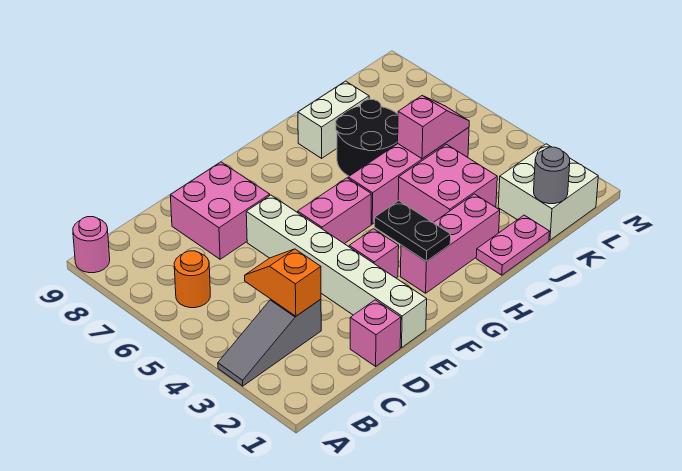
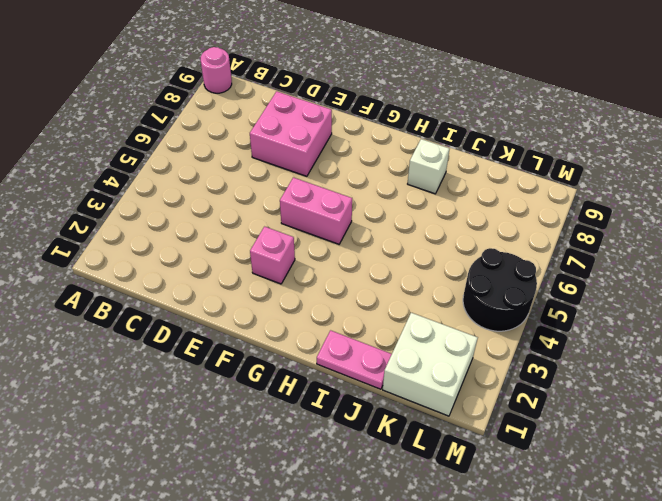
white 1x1 brick [408,139,449,194] -> white 1x2 brick [298,81,369,158]
black 2x2 round brick [463,248,537,331] -> black 2x2 round brick moved to [336,100,398,176]
none -> grey 1x3 slope [218,299,321,386]
none -> orange 1x1 round brick [174,251,210,308]
none -> pink 1x1 brick [350,300,401,366]

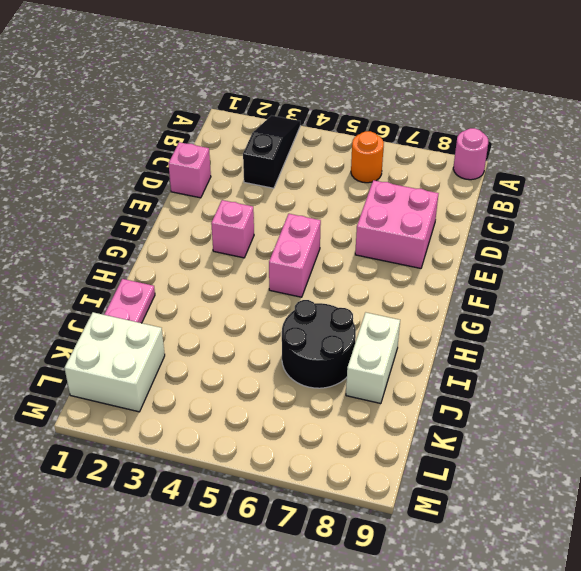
black 1x3 slope [243,116,300,188] -> grey 1x3 slope [218,299,321,386]
none -> white 1x6 brick [246,195,427,348]
none -> pink 1x3 brick [400,194,500,293]
none -> pink 1x4 brick [348,127,469,224]

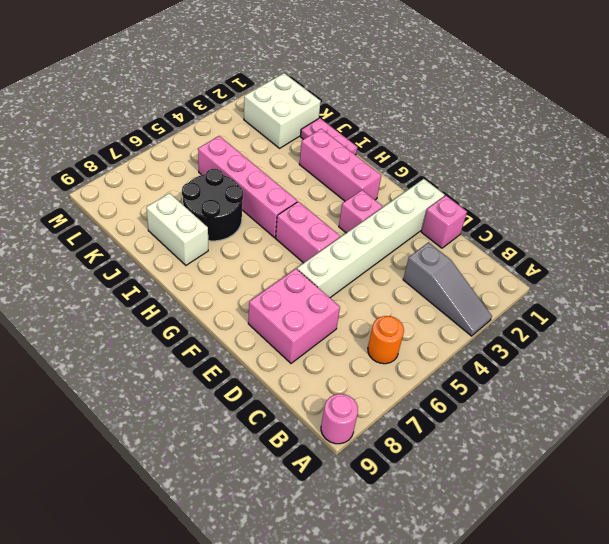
none -> pink 2x2 brick [398,144,497,222]
none -> orange 1x2 slope [245,249,321,316]
none -> black 1x2 plate [375,201,451,261]

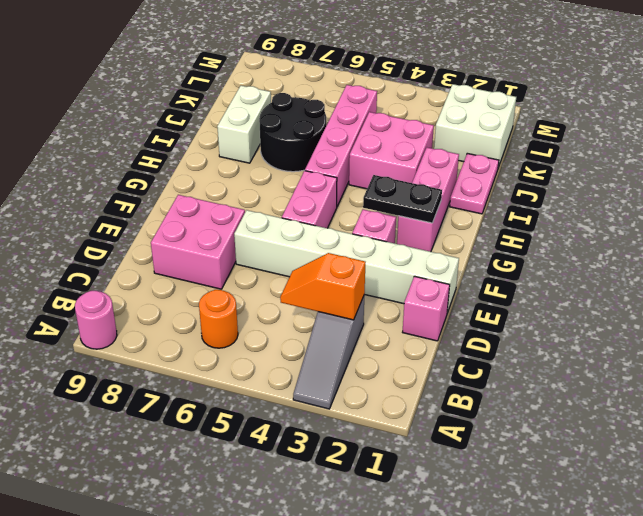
none -> pink 1x2 slope [398,96,469,159]
none -> grey 1x1 round brick [534,147,570,204]

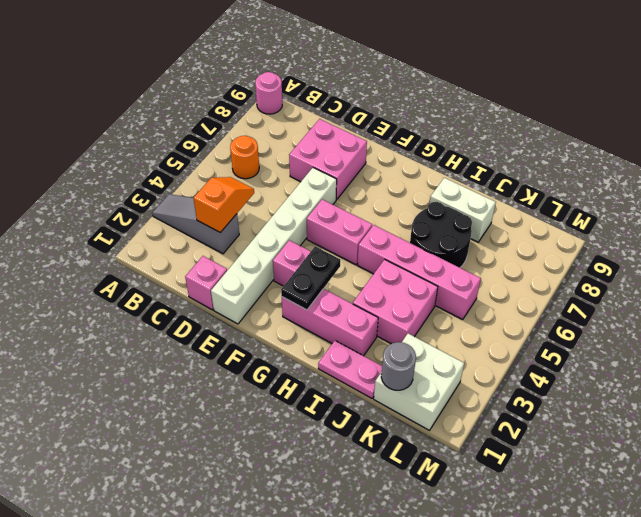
none -> pink 1x2 slope [398,96,469,159]

